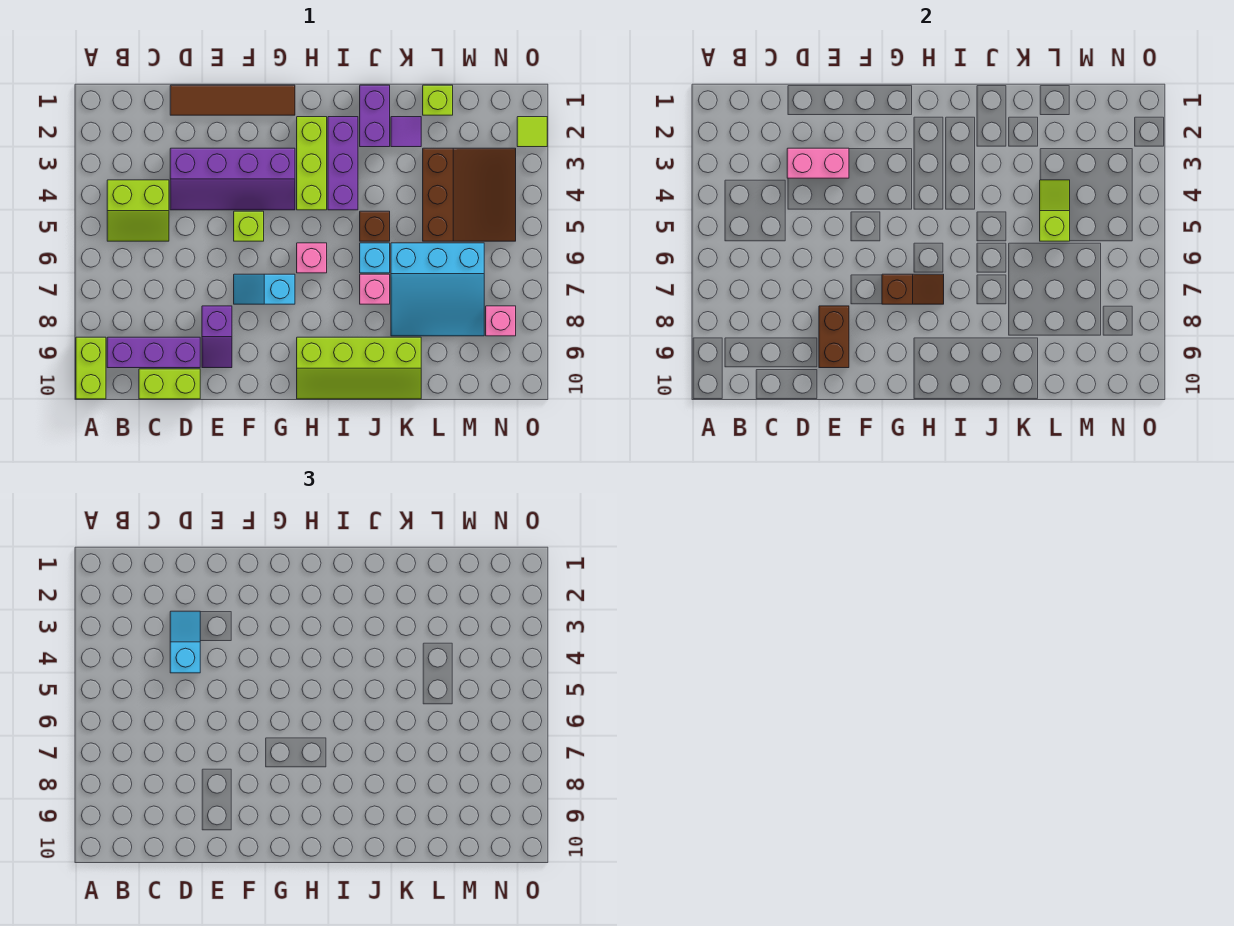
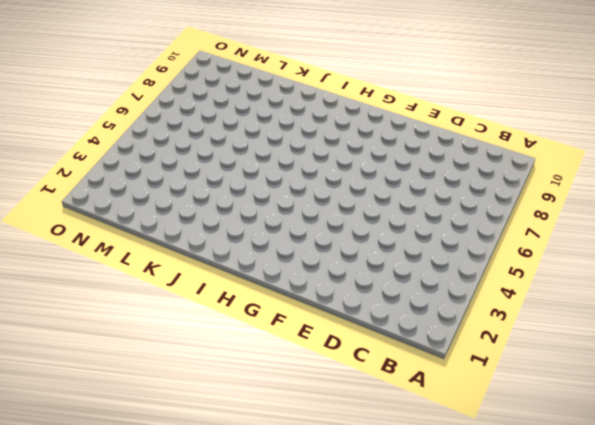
none -> lime 1x2 brick [76,337,106,399]
none -> lime 2x2 slope [107,180,169,241]
none -> purple 1x3 brick [107,337,200,368]

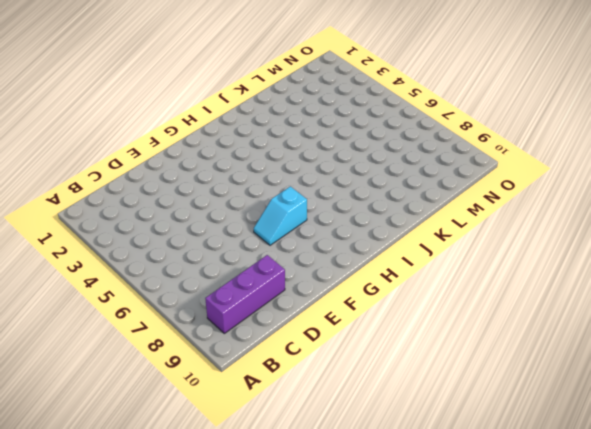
none -> lime 1x2 brick [76,337,106,399]
none -> lime 2x2 slope [107,180,169,241]
none -> lime 1x2 brick [139,369,200,399]

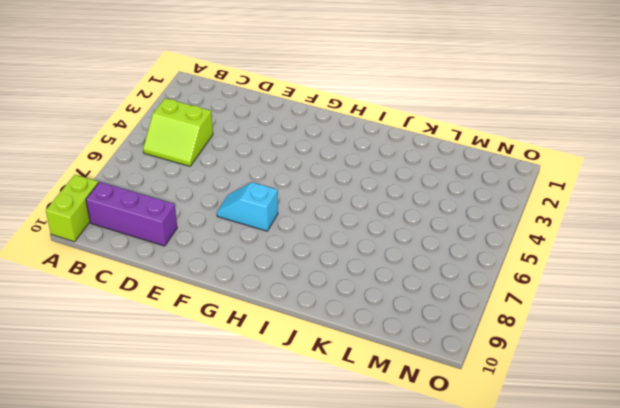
none -> lime 1x2 brick [139,369,200,399]
none -> brown 1x4 tile [170,85,295,115]
none -> purple 2x4 slope [170,148,295,210]

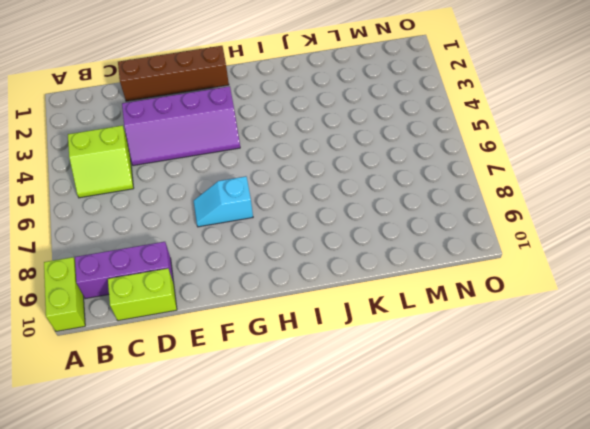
brown 1x4 brick [118,46,229,101] -> brown 1x4 tile [170,85,295,115]
none -> purple 1x2 slope [202,306,232,368]
none -> lime 1x1 brick [234,211,264,241]
none -> lime 1x3 brick [297,117,327,210]

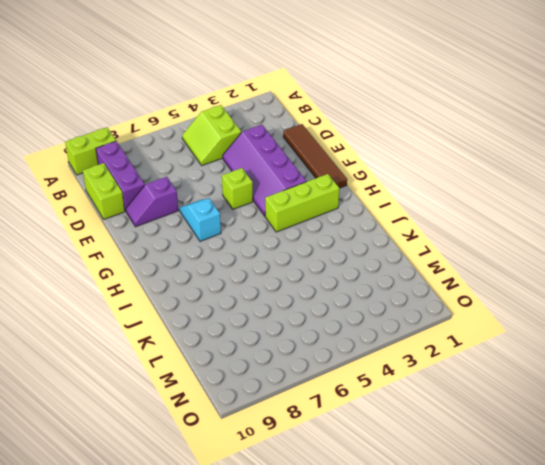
none -> pink 1x1 brick [297,243,327,273]
none -> lime 2x4 slope [297,337,421,399]
none -> purple 1x3 brick [328,117,358,210]

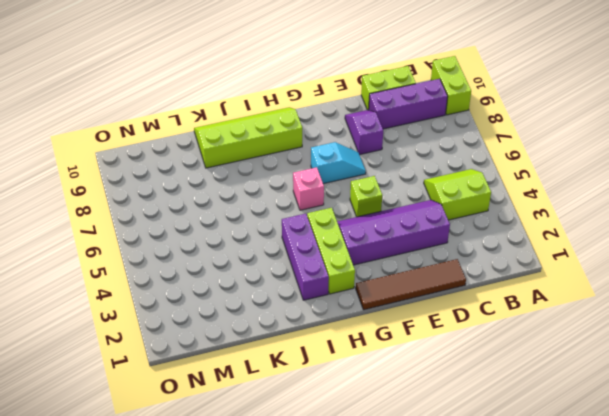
none -> purple 1x2 brick [360,85,390,147]
none -> brown 1x1 brick [360,211,390,241]
none -> cyan 1x1 brick [360,243,390,273]

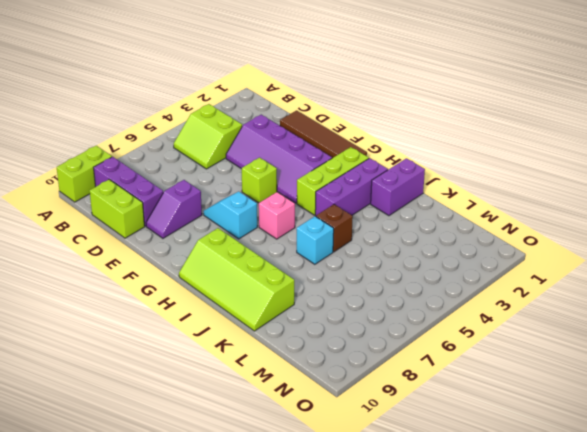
none -> pink 1x1 brick [360,274,390,304]
none -> purple 1x1 tile [391,117,421,147]
none -> cyan 3x3 slope [391,243,484,336]

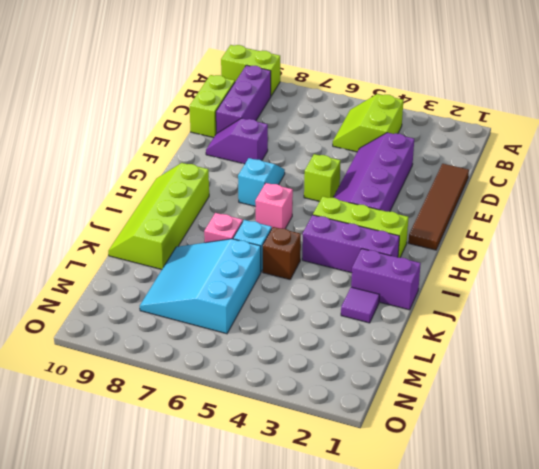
none -> lime 1x1 brick [423,85,453,115]
none -> brown 3x3 slope [423,148,516,241]
none -> pink 1x1 brick [486,306,516,336]

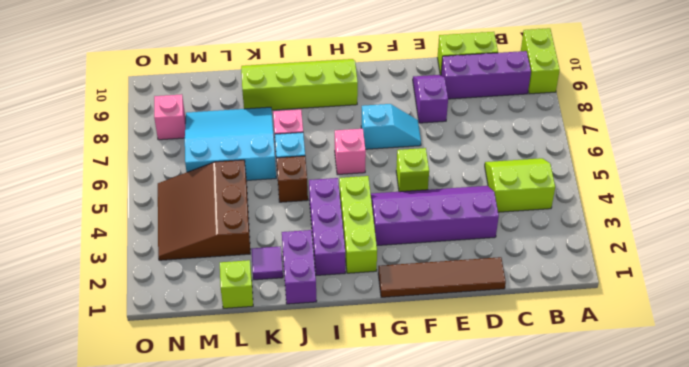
none -> lime 1x1 tile [517,117,547,147]
none -> pink 1x2 brick [787,148,849,178]
none -> brown 1x2 brick [819,306,849,368]

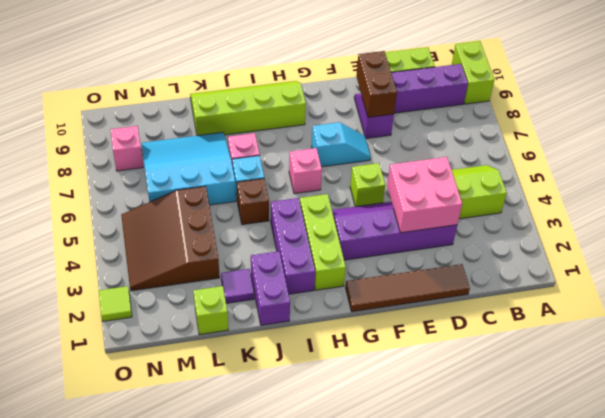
pink 2x2 brick [387,157,462,233] -> pink 1x2 brick [787,148,849,178]
none -> brown 1x2 slope [882,274,944,304]
none -> lime 1x2 slope [1040,180,1070,241]
none -> cyan 1x2 slope [170,611,200,673]

